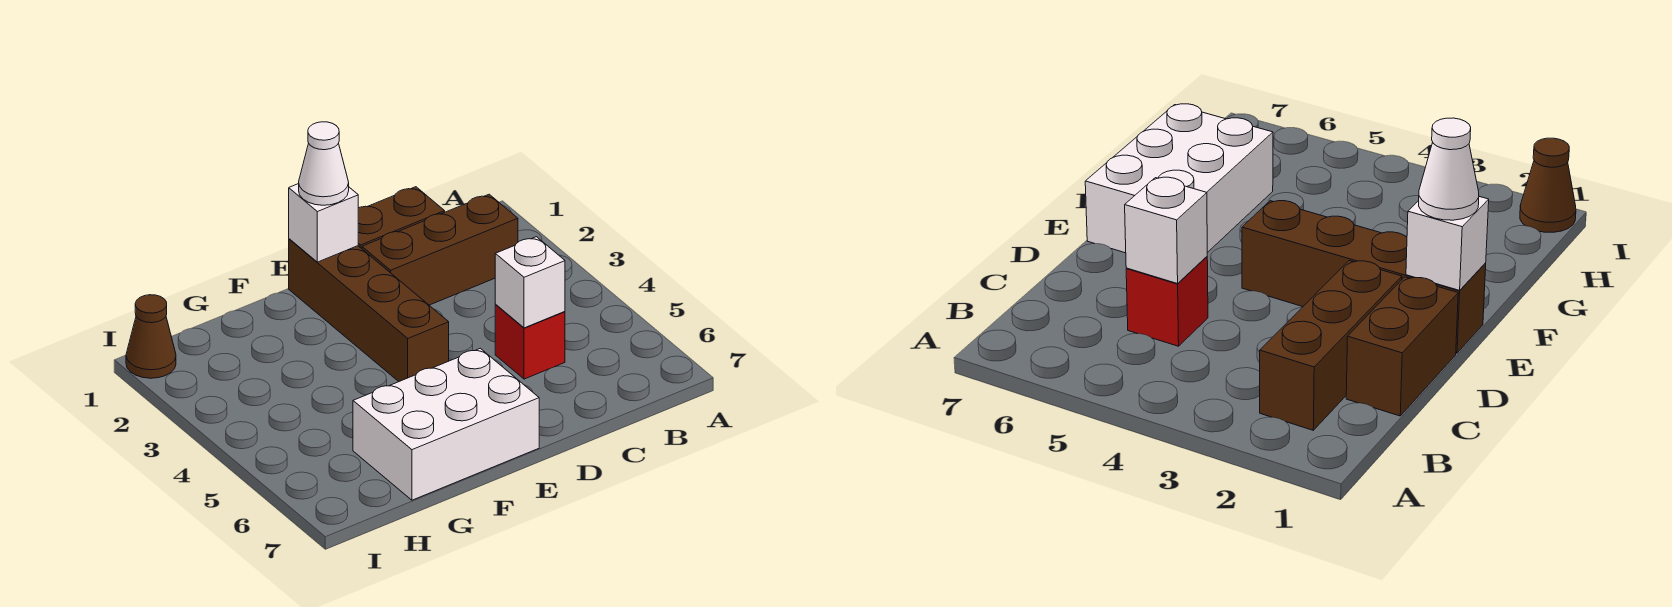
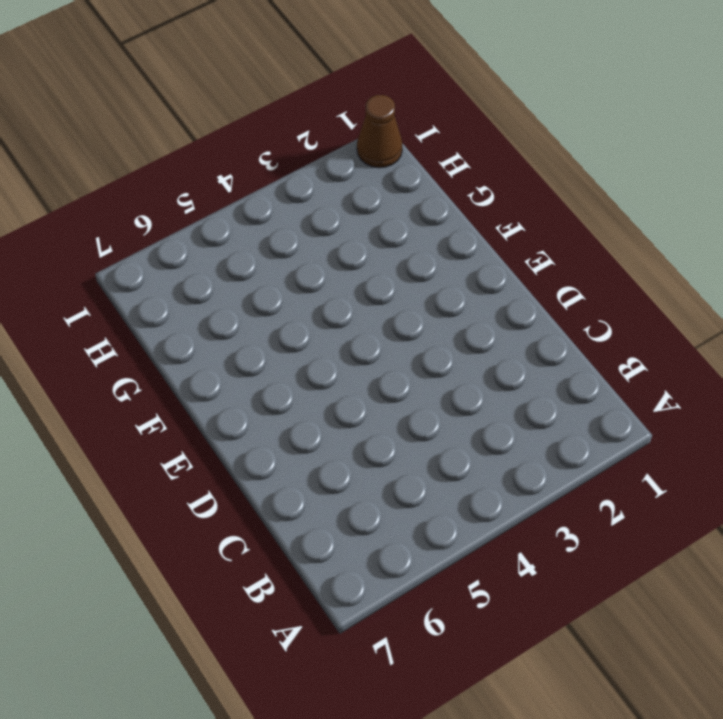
none -> brown 1x3 brick [362,194,518,305]
none -> brown 1x2 brick [358,187,445,249]

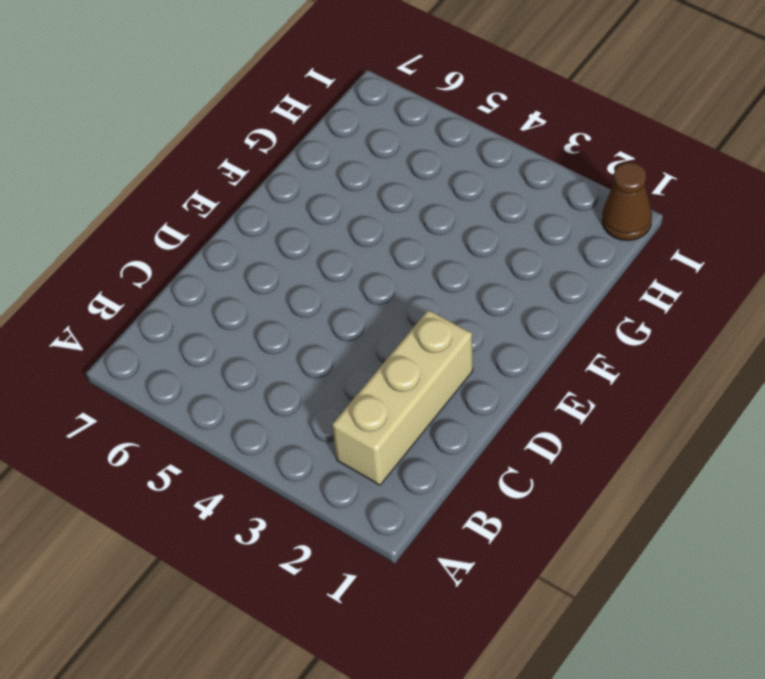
tan 1x3 brick [332,310,473,485] -> brown 1x3 brick [362,194,518,305]
none -> brown 1x2 brick [358,187,445,249]
none -> red 1x1 brick [495,305,565,379]

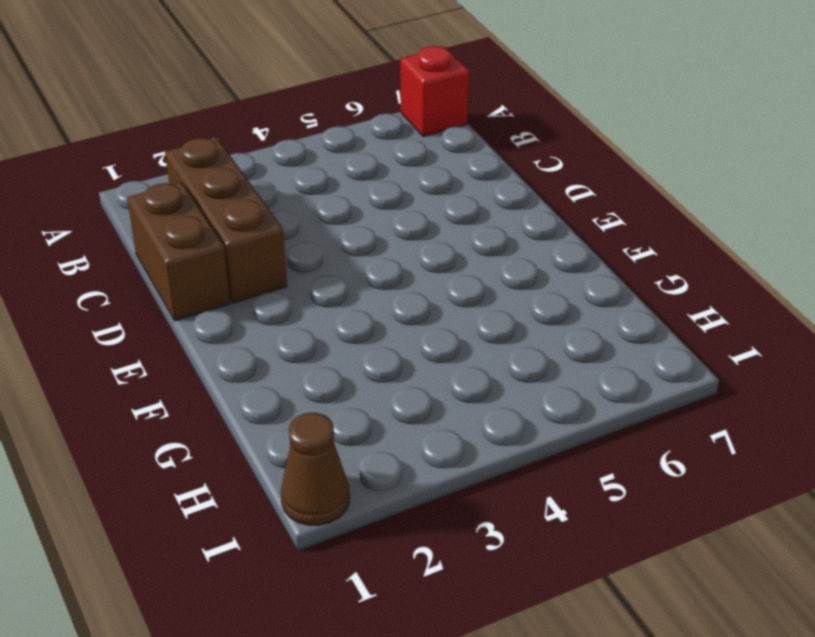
red 1x1 brick [400,46,469,137] -> red 1x1 brick moved to [495,305,565,379]
none -> brown 1x4 brick [289,239,449,381]
none -> white 2x3 brick [353,348,539,500]

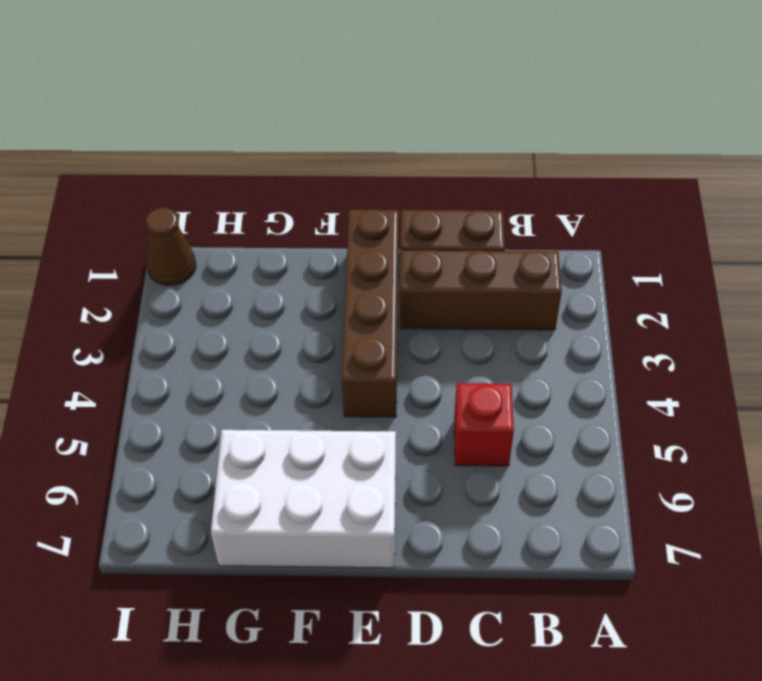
none -> white 1x1 brick [495,237,565,328]
none -> white 1x1 brick [289,184,358,262]

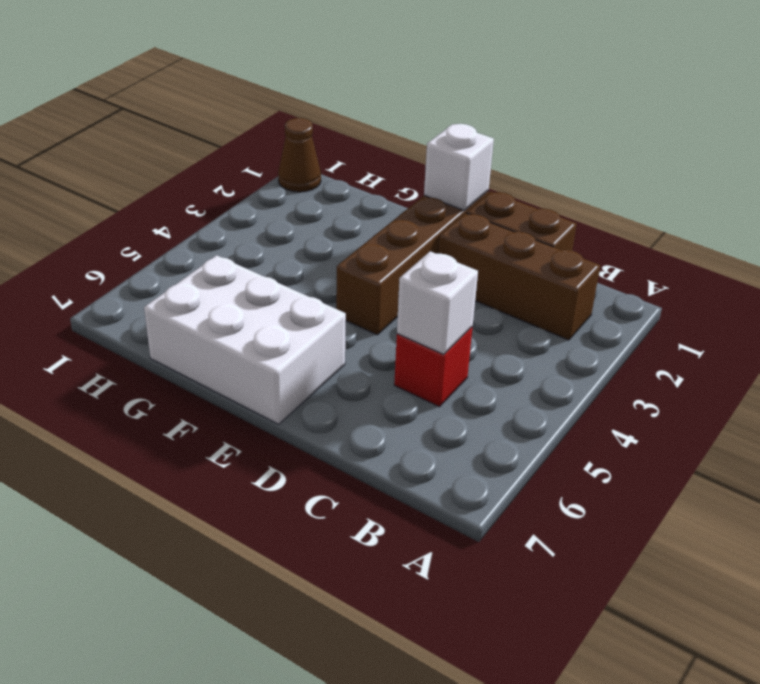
none -> white 1x1 cone [299,122,349,205]

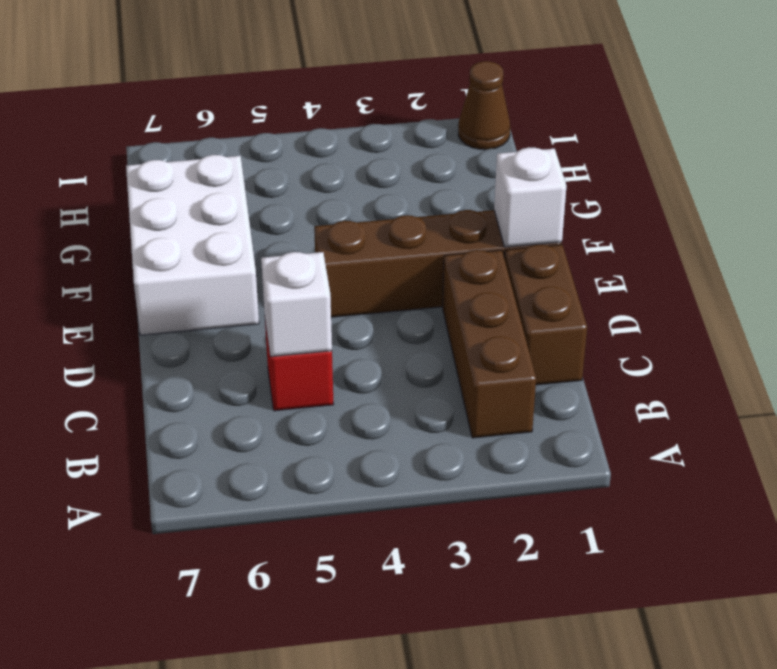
none -> white 1x1 cone [299,122,349,205]

